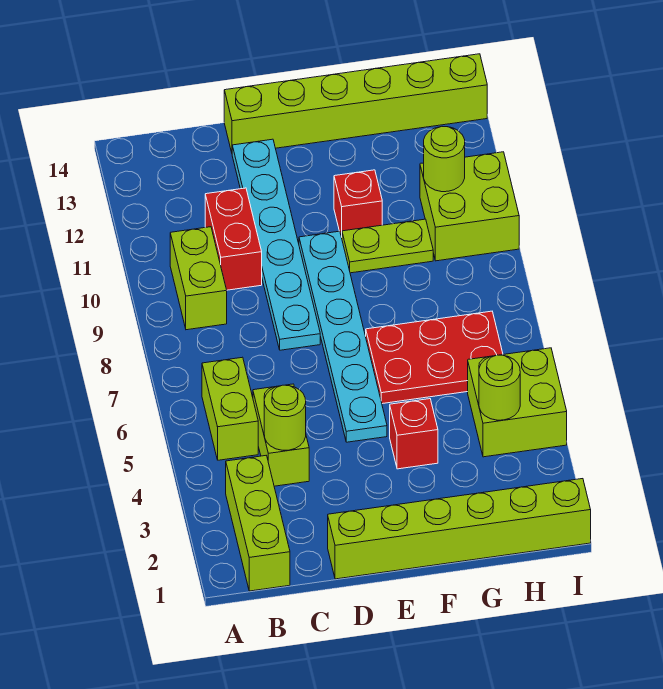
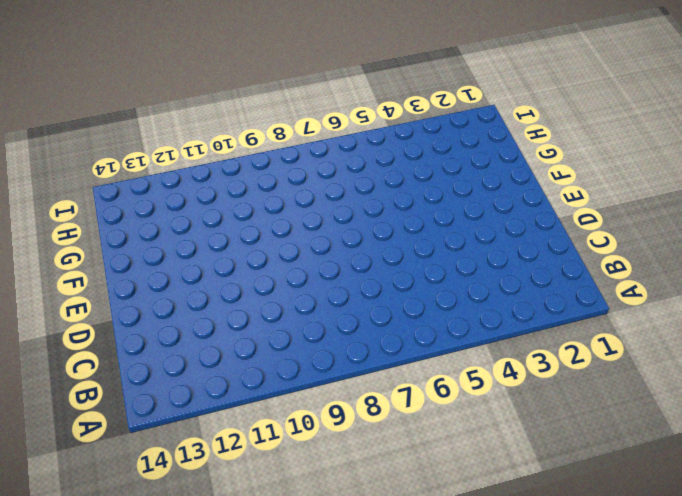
none -> lime 1x3 brick [226,456,290,591]
none -> lime 1x2 brick [202,357,258,460]
none -> lime 1x2 brick [170,227,227,330]

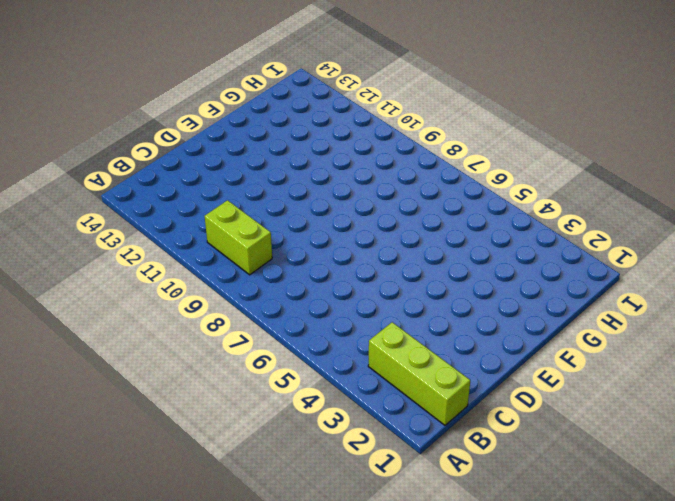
none -> lime 1x2 brick [202,357,258,460]
none -> lime 1x2 brick [253,384,309,486]
none -> red 1x2 brick [205,188,262,290]

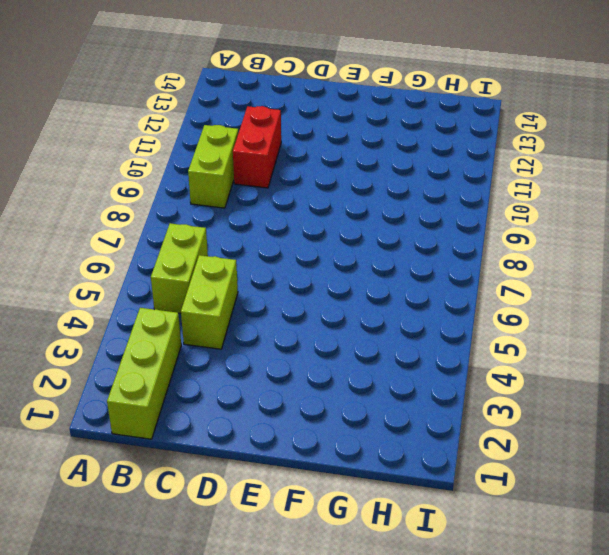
none -> lime 1x6 brick [328,479,591,579]
none -> cyan 1x6 plate [232,139,320,350]
none -> lime 1x6 brick [224,54,487,152]

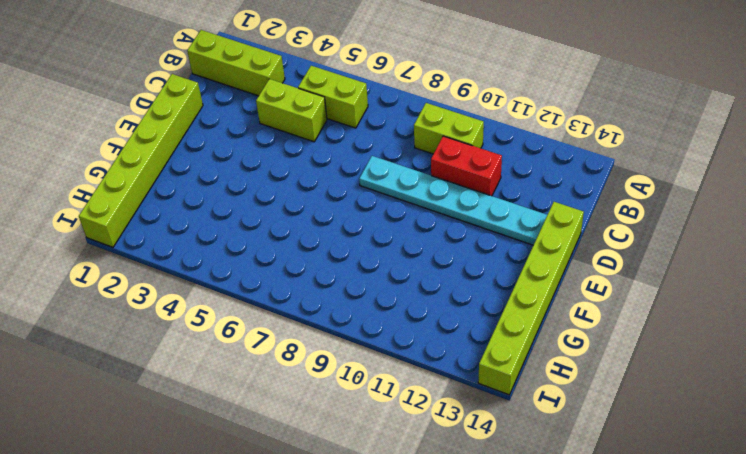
none -> cyan 1x6 plate [299,231,387,442]
none -> red 1x1 brick [390,399,438,469]
none -> red 2x3 plate [366,311,503,404]

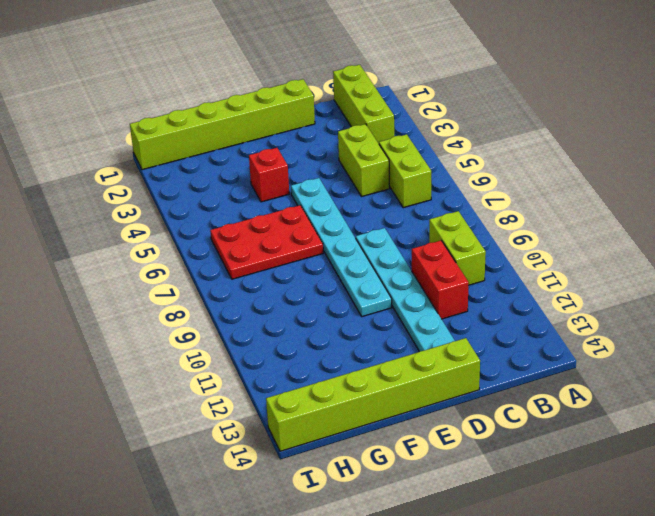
none -> lime 1x2 plate [342,219,433,273]
none -> red 1x1 brick [334,170,382,237]
none -> lime 2x2 brick [468,348,567,457]

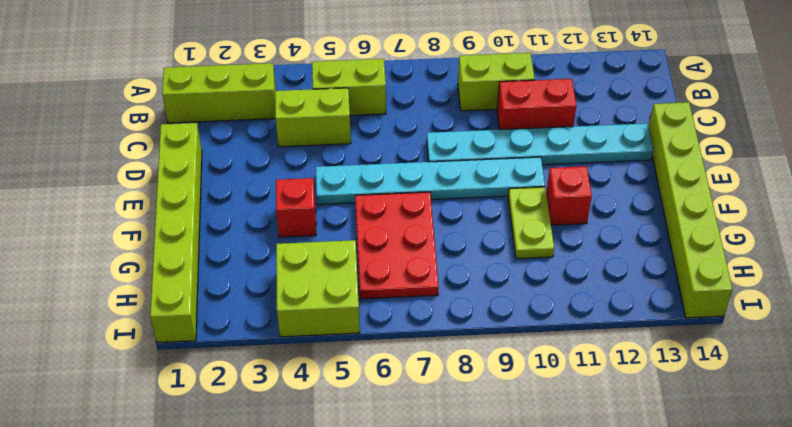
none -> lime 2x2 brick [420,152,519,261]
none -> lime 1x1 round brick [264,385,306,450]
none -> lime 1x1 round brick [479,355,520,420]

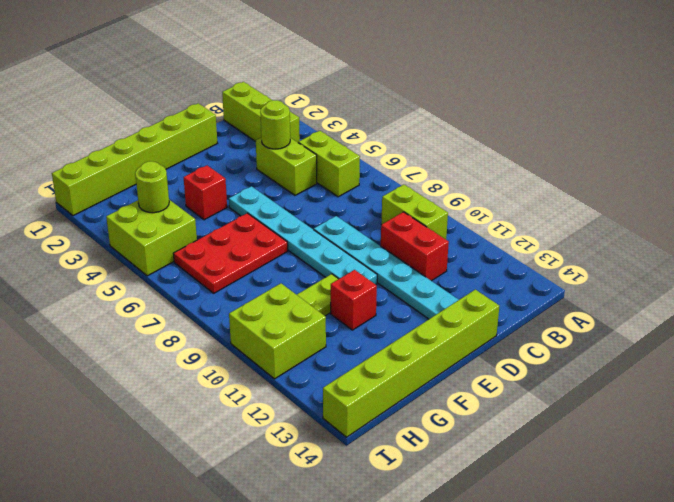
none -> lime 1x1 round brick [424,127,465,192]

